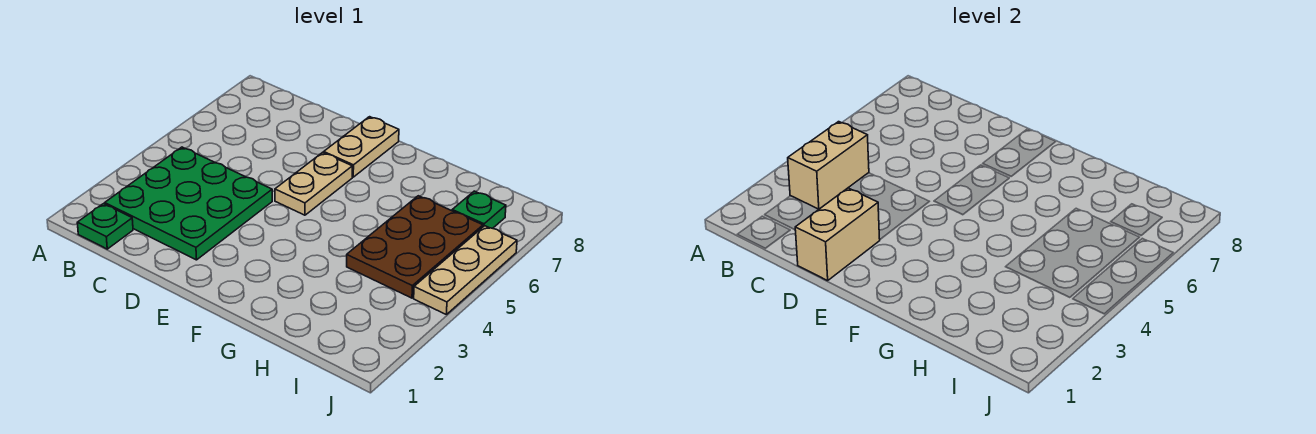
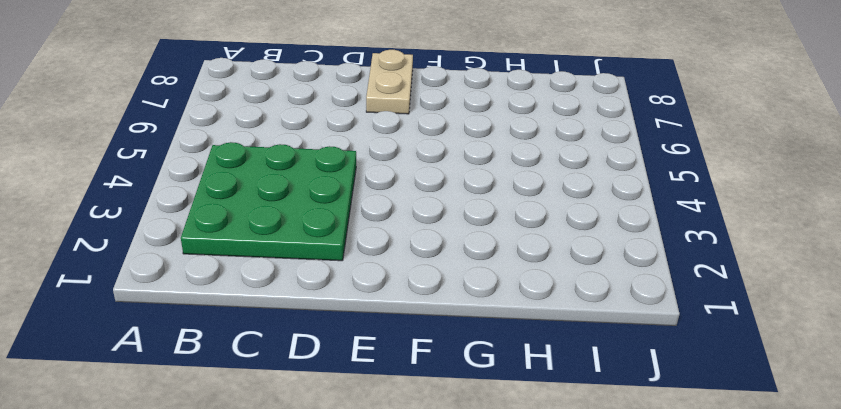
none -> green 1x1 plate [77,204,133,249]
none -> tan 1x2 plate [275,153,352,215]

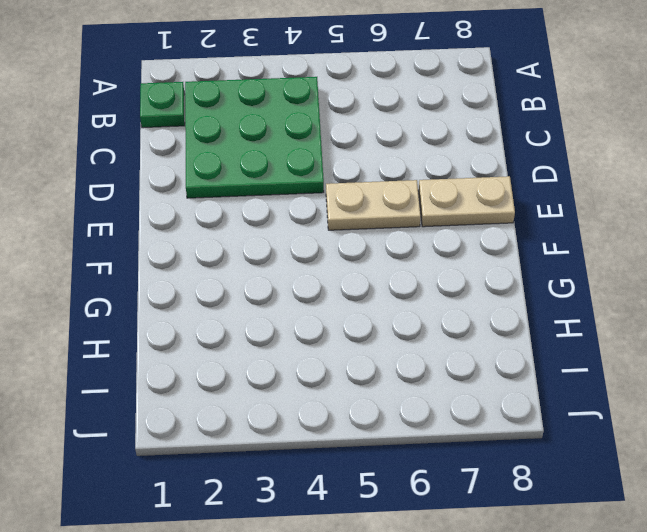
none -> brown 2x3 plate [347,196,483,298]
none -> green 1x1 plate [452,191,506,228]

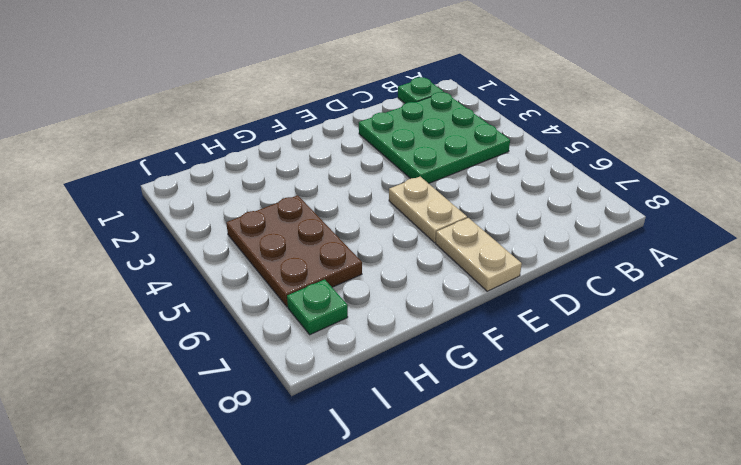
none -> tan 1x3 plate [414,226,517,315]
none -> tan 1x2 brick [788,122,869,209]

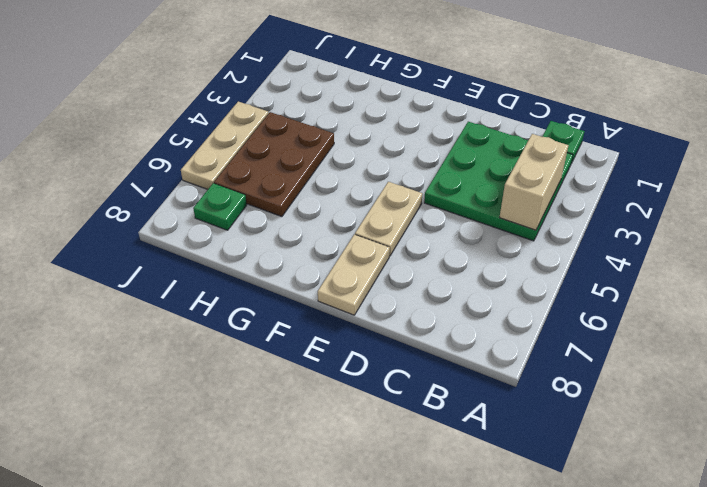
none -> tan 1x2 brick [795,188,880,281]

